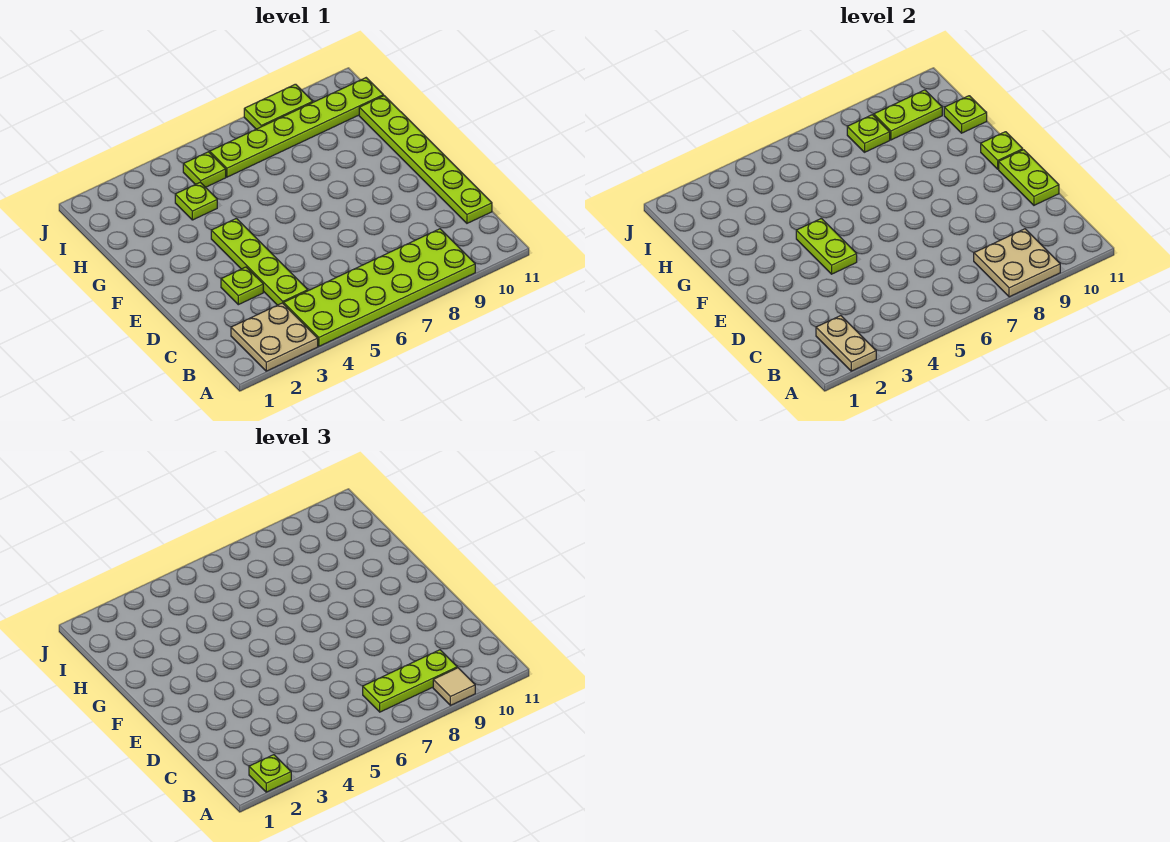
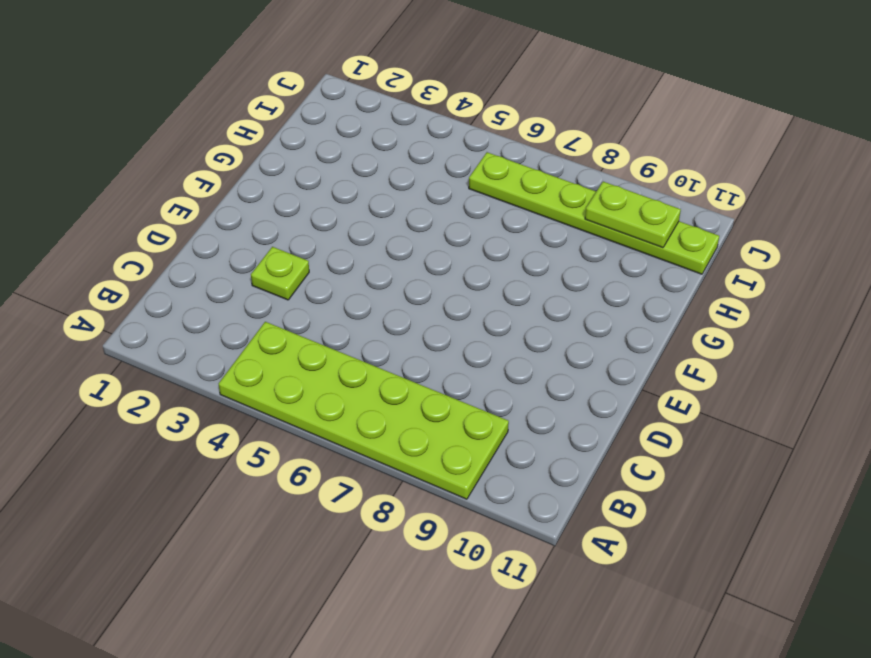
none -> tan 2x2 plate [231,303,318,371]
none -> lime 1x4 plate [211,218,308,305]
none -> lime 1x6 plate [359,96,492,223]

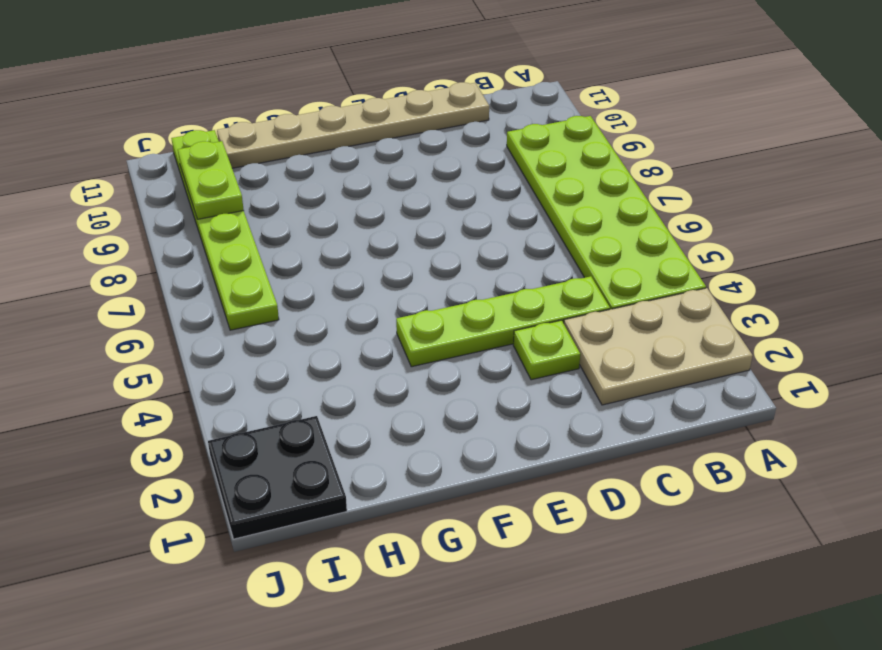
tan 2x3 plate [564,288,753,405] -> tan 2x2 plate [231,303,318,371]
tan 1x6 plate [217,82,489,168] -> lime 1x6 plate [359,96,492,223]
black 2x2 plate [208,416,347,539] -> none
none -> lime 1x1 plate [175,182,217,220]
none -> lime 1x1 plate [183,152,226,187]
none -> lime 1x2 plate [244,84,313,129]

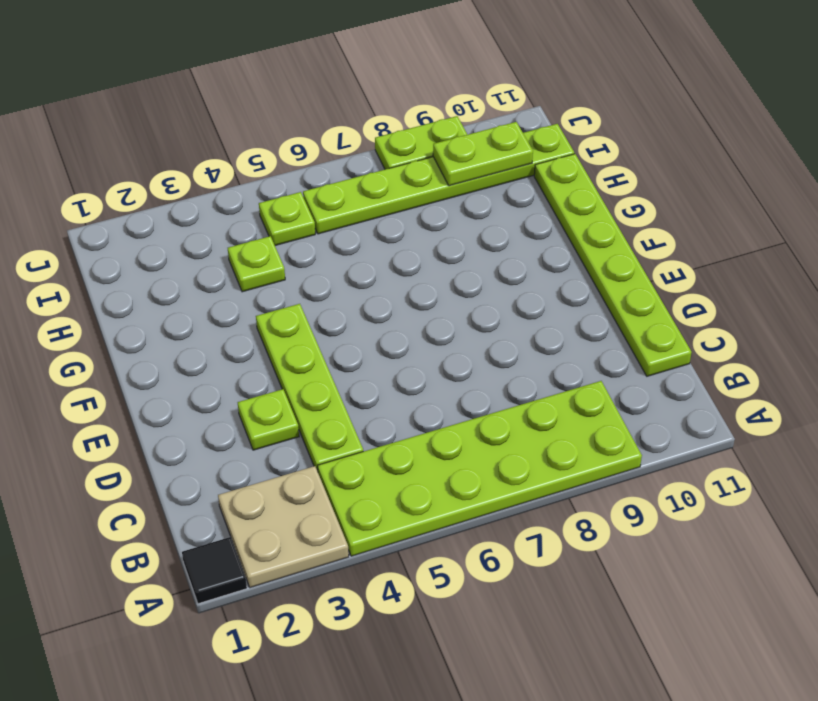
black 1x1 tile [182,537,247,604] -> none
none -> tan 1x2 plate [816,316,876,371]
none -> tan 2x2 plate [974,229,1060,297]
none -> lime 1x2 plate [999,150,1059,205]

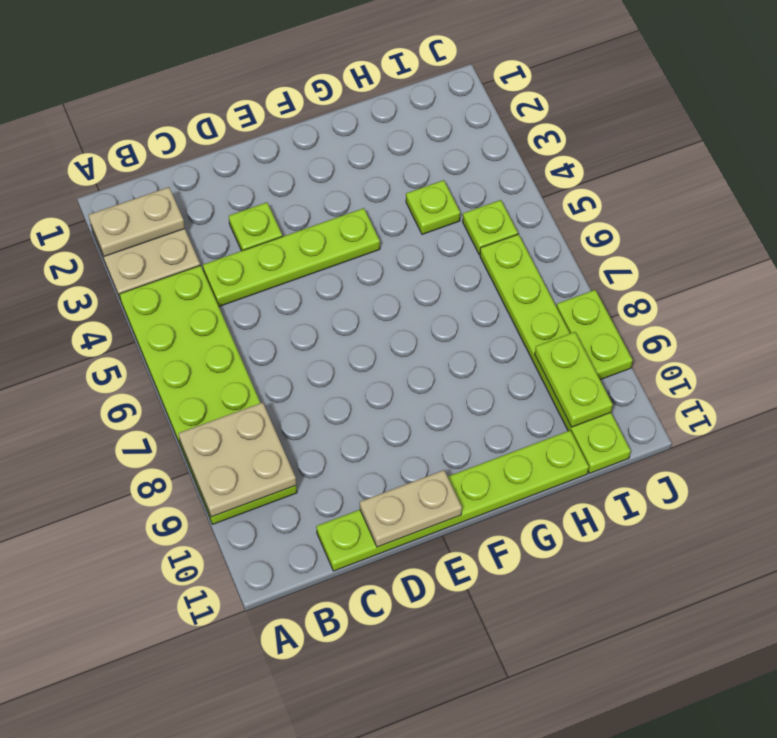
tan 1x2 plate [360,470,462,547] -> lime 1x2 plate [999,150,1059,205]
none -> lime 1x2 plate [796,218,857,274]
none -> lime 1x1 plate [981,132,1023,169]
none -> lime 1x1 plate [944,96,987,133]

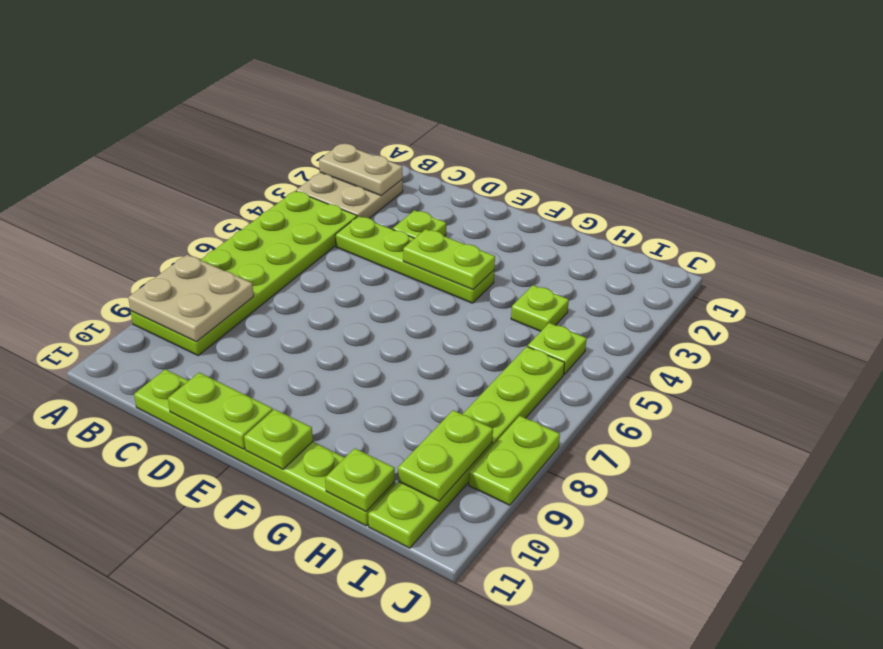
none -> lime 1x1 plate [847,115,890,152]
none -> lime 1x1 plate [249,755,291,792]
none -> tan 1x1 tile [433,668,475,705]

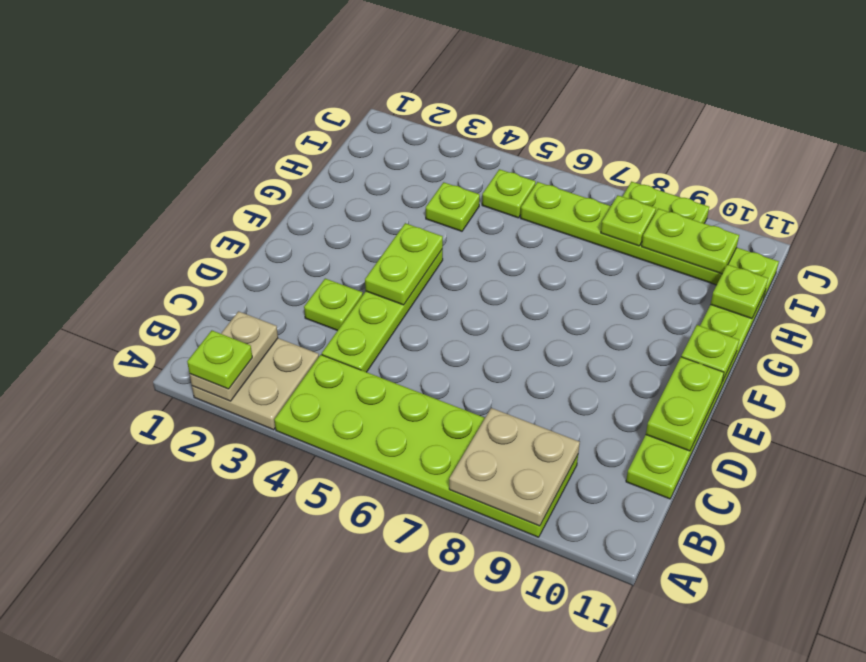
none -> tan 1x1 tile [433,668,475,705]
none -> lime 1x3 plate [363,650,457,712]

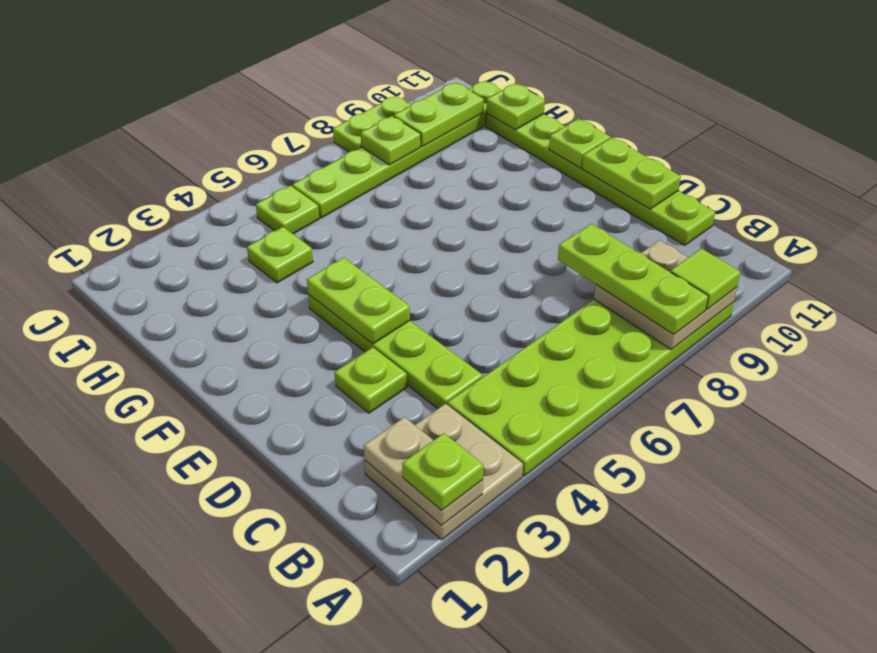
lime 1x3 plate [558,224,708,334] -> lime 1x3 plate turned to [363,650,457,712]
lime 1x1 tile [670,248,740,309] -> tan 1x1 tile [433,668,475,705]

